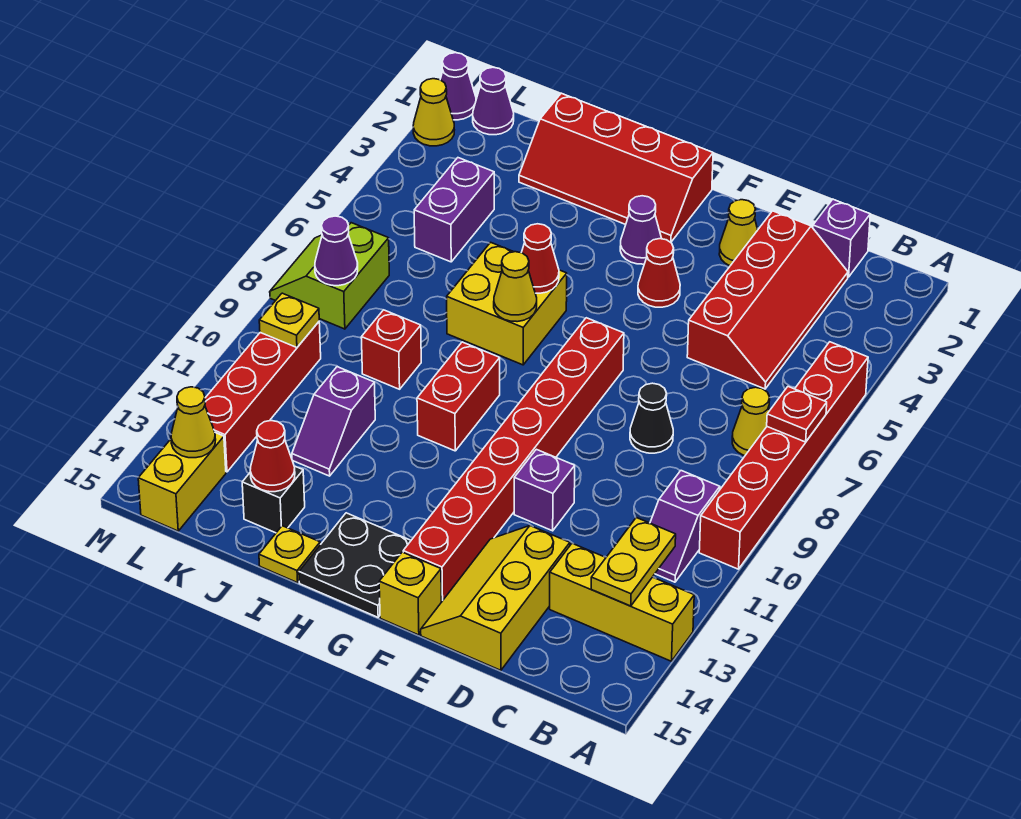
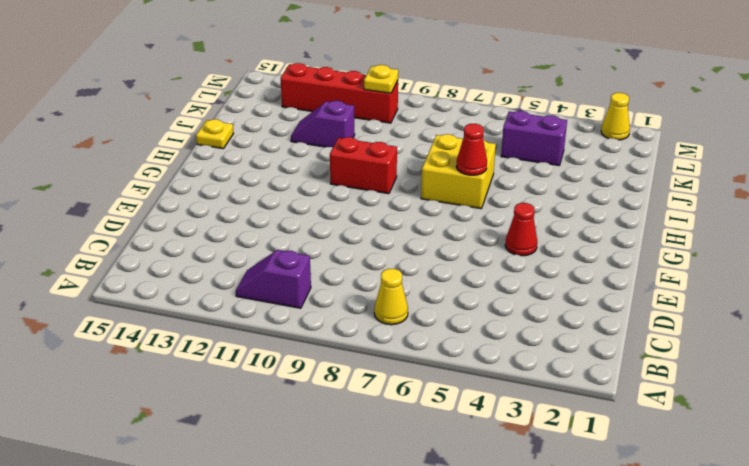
none -> red 1x6 brick [699,342,868,569]
none -> yellow 1x3 brick [550,543,694,661]
none -> purple 1x1 brick [813,199,870,277]
none -> red 2x4 slope [687,211,848,389]

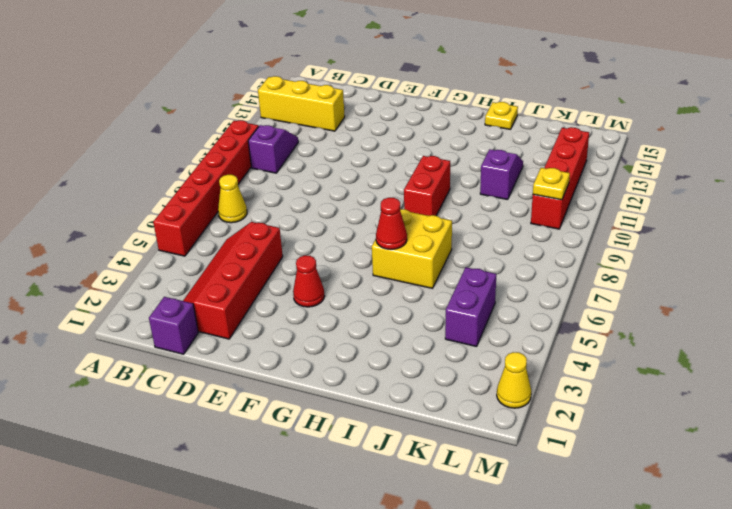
none -> black 1x1 cone [630,383,673,453]
none -> yellow 2x3 slope [421,526,570,670]
none -> yellow 1x1 cone [719,200,758,266]
none -> purple 1x1 brick [514,449,575,531]

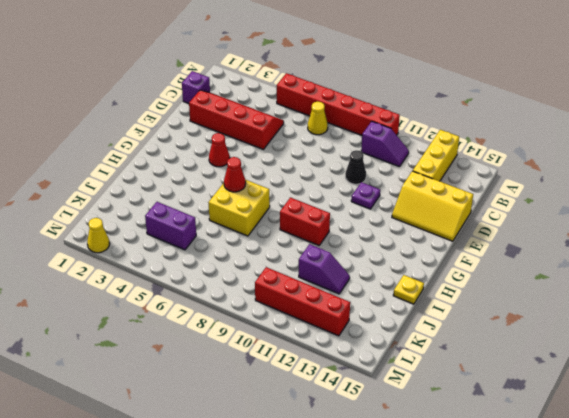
black 1x1 cone [345,150,366,184] -> black 1x1 cone moved to [630,383,673,453]
purple 1x1 plate [351,182,380,209] -> purple 1x1 brick [514,449,575,531]
none -> yellow 1x1 cone [719,200,758,266]
none -> red 1x8 brick [403,318,624,602]
none -> yellow 1x1 brick [379,552,441,635]
none -> red 2x4 slope [519,93,713,242]

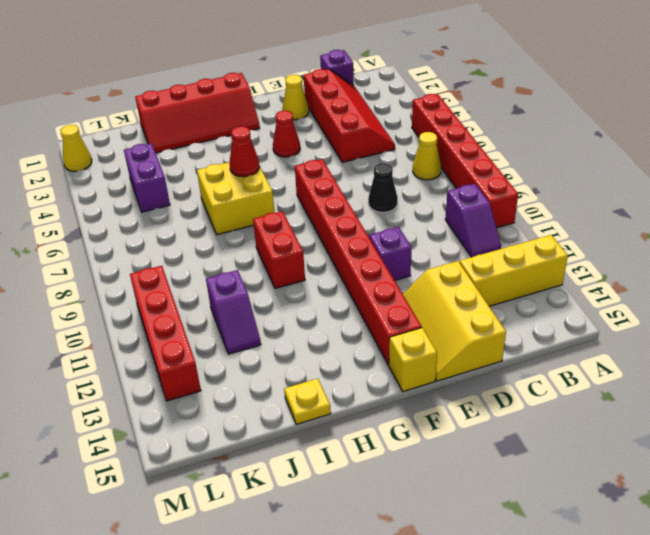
none -> purple 1x1 cone [620,196,662,264]
none -> black 2x2 plate [299,513,411,617]
none -> red 1x1 brick [361,310,421,389]
none -> black 1x1 brick [242,466,305,533]

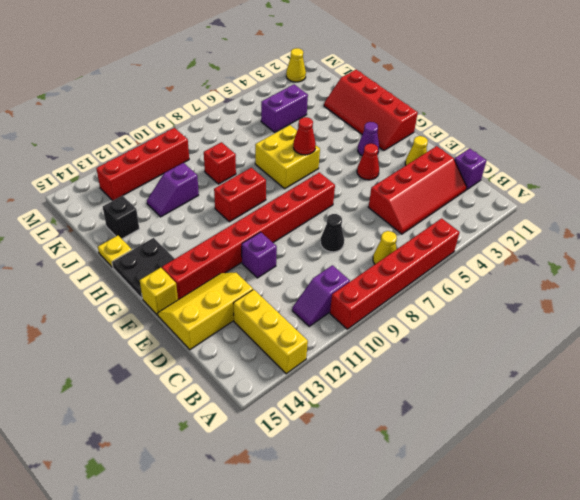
none -> purple 1x1 cone [473,67,514,135]
none -> lime 2x2 slope [270,223,389,329]
none -> yellow 1x2 brick [138,433,226,531]
none -> purple 1x1 cone [440,53,476,120]

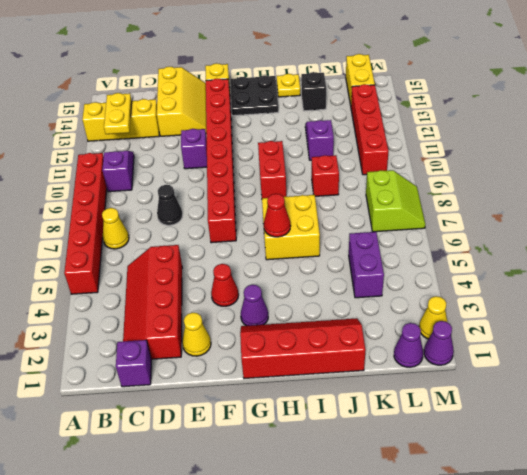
none -> red 1x1 plate [767,387,827,442]
none -> yellow 1x1 cone [494,252,537,322]
none -> red 1x1 cone [250,421,295,492]
none -> purple 1x1 cone [315,216,358,286]

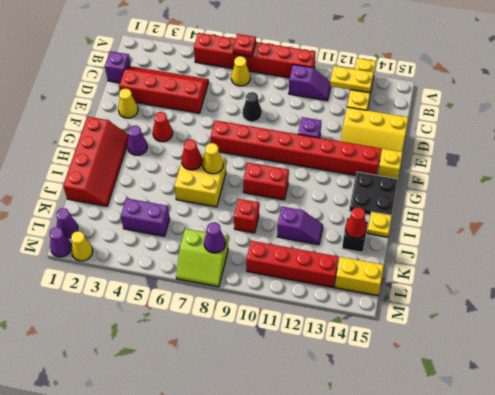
none -> yellow 1x1 plate [259,293,319,348]
none -> yellow 1x1 cone [171,387,216,458]

